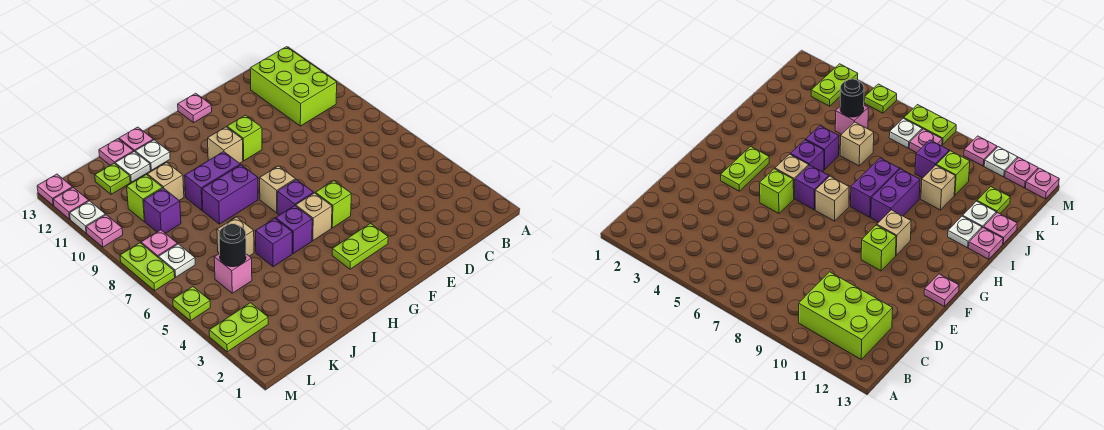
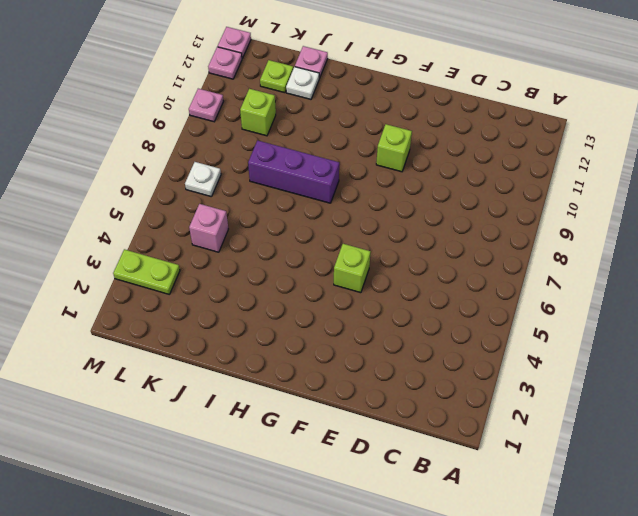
purple 1x3 brick [248,140,339,203] -> purple 1x2 brick [202,165,258,224]
none -> lime 2x3 brick [250,47,337,126]
none -> lime 1x2 plate [332,223,388,269]
none -> pink 1x1 plate [178,93,212,123]
none -> tan 1x1 brick [296,193,332,241]

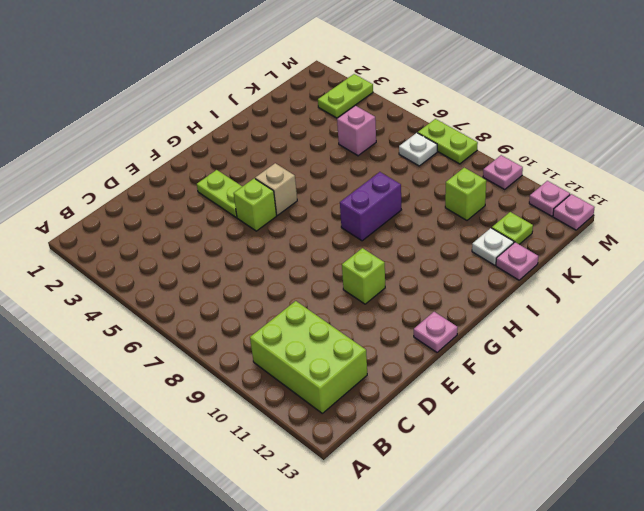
lime 1x2 plate [197,170,242,217] -> lime 1x2 plate turned to [332,223,388,269]
none -> purple 1x1 brick [278,179,314,215]
none -> tan 1x1 brick [260,166,296,213]
none -> tan 1x1 brick [208,127,243,163]
none -> purple 1x1 brick [276,206,312,254]

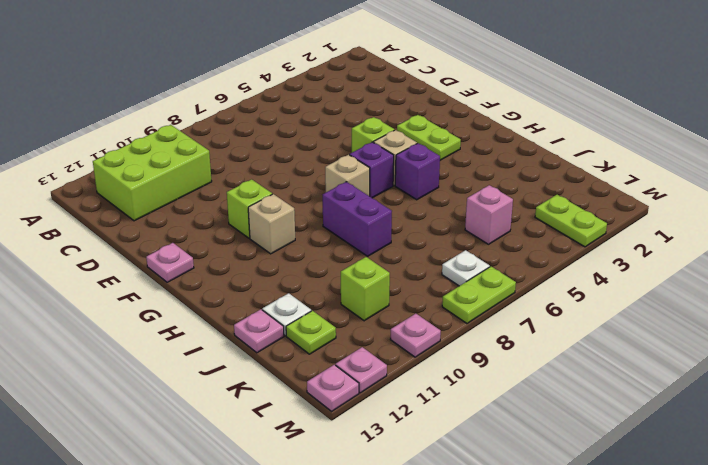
none -> purple 1x2 brick [185,152,240,210]
none -> purple 1x1 brick [256,218,292,267]
none -> white 1x1 plate [135,140,170,170]
none -> pink 1x1 plate [119,127,153,151]

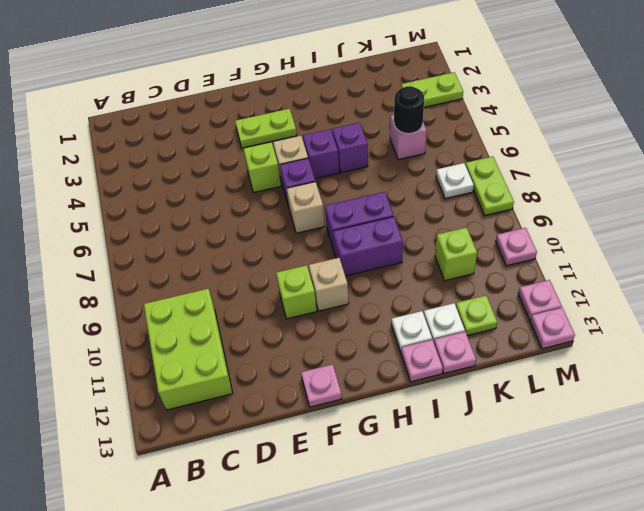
none -> tan 1x1 brick [217,217,254,256]
none -> tan 1x1 brick [147,162,184,200]
none -> purple 1x1 brick [144,188,181,233]
none -> pink 1x1 plate [141,230,177,258]

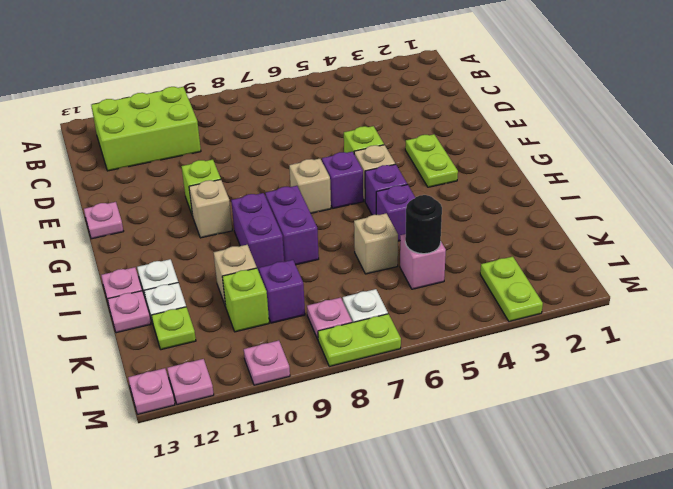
none -> lime 1x1 plate [173,287,210,321]
none -> white 1x1 plate [70,201,105,233]

